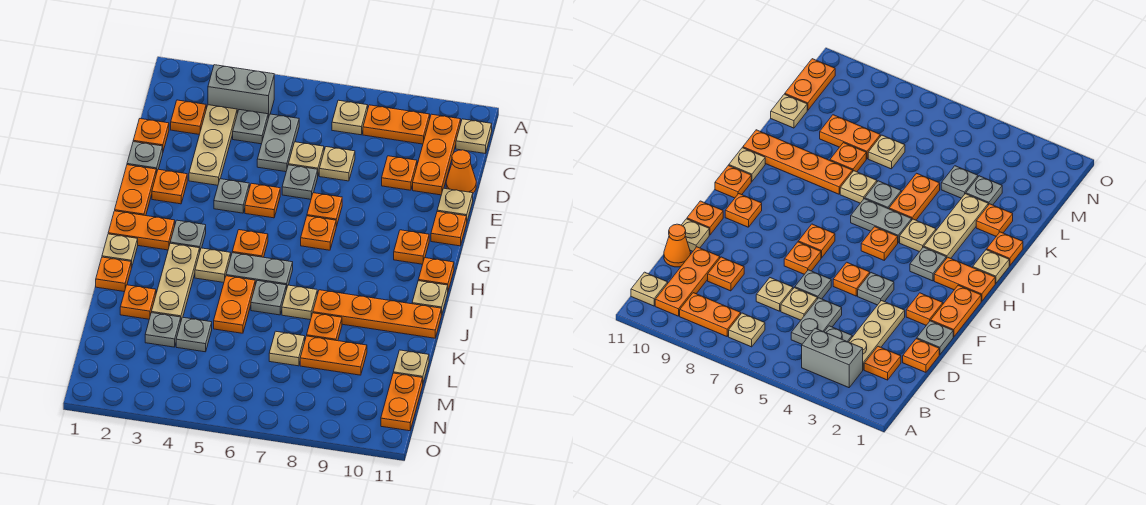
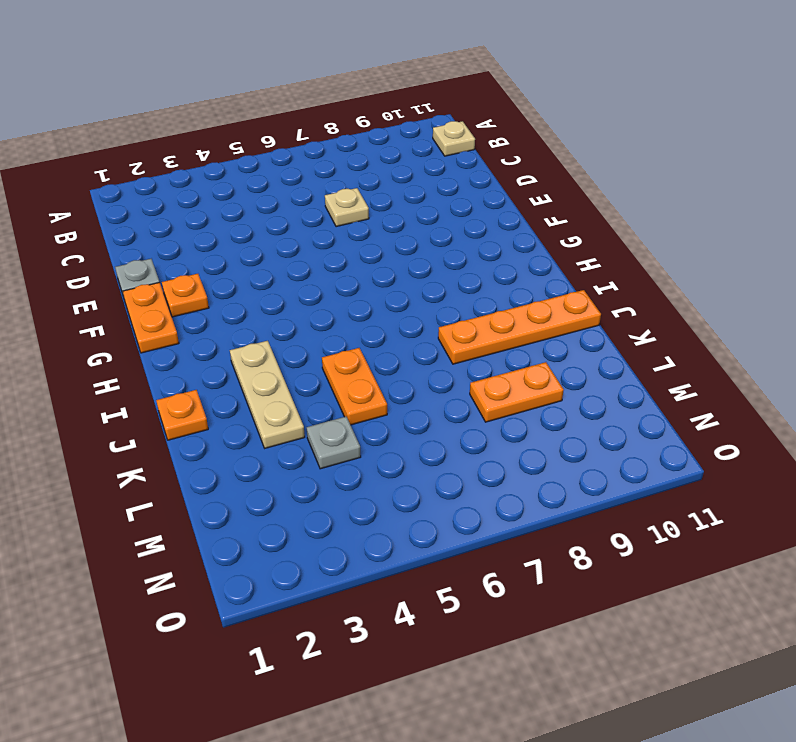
none -> grey 1x2 brick [208,65,274,118]
none -> tan 1x1 plate [332,100,368,135]
none -> orange 1x2 plate [363,105,430,144]
none -> orange 1x3 plate [413,114,461,195]

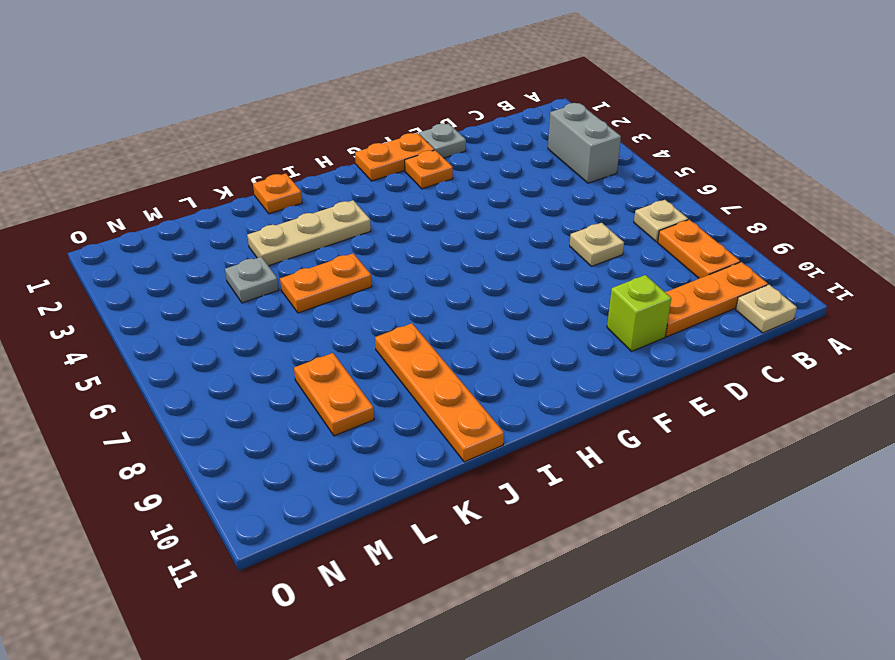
lime 1x1 brick [607,275,671,351] -> none
none -> orange 1x1 plate [171,100,206,135]
none -> tan 1x3 plate [189,105,237,185]
none -> grey 1x1 plate [233,110,268,144]
none -> grey 1x2 plate [257,114,299,172]

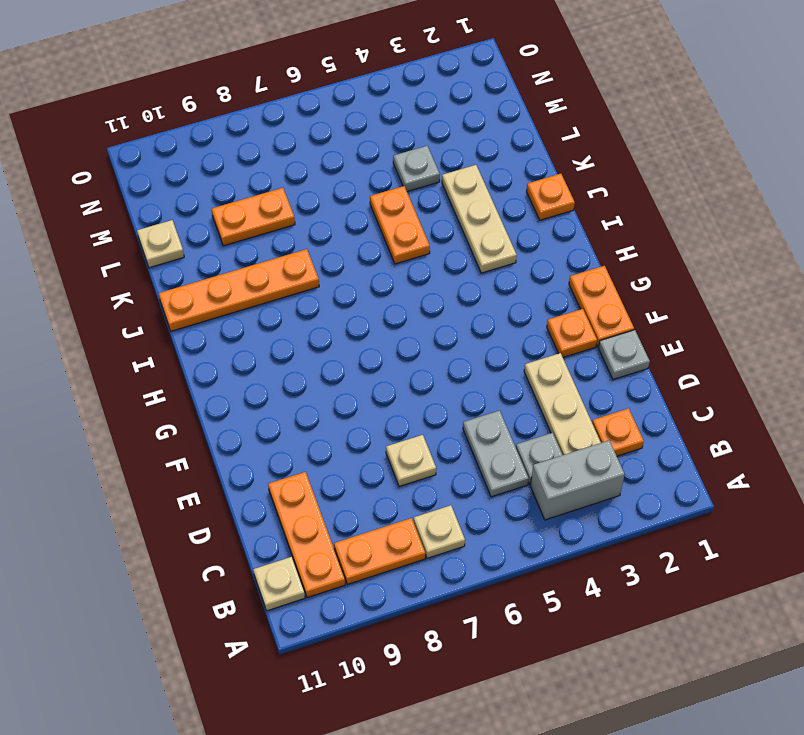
none -> orange 1x1 plate [133,119,169,151]
none -> tan 1x1 plate [288,142,324,175]
none -> orange 1x1 plate [382,156,417,190]
none -> orange 1x1 cone [446,150,476,193]

